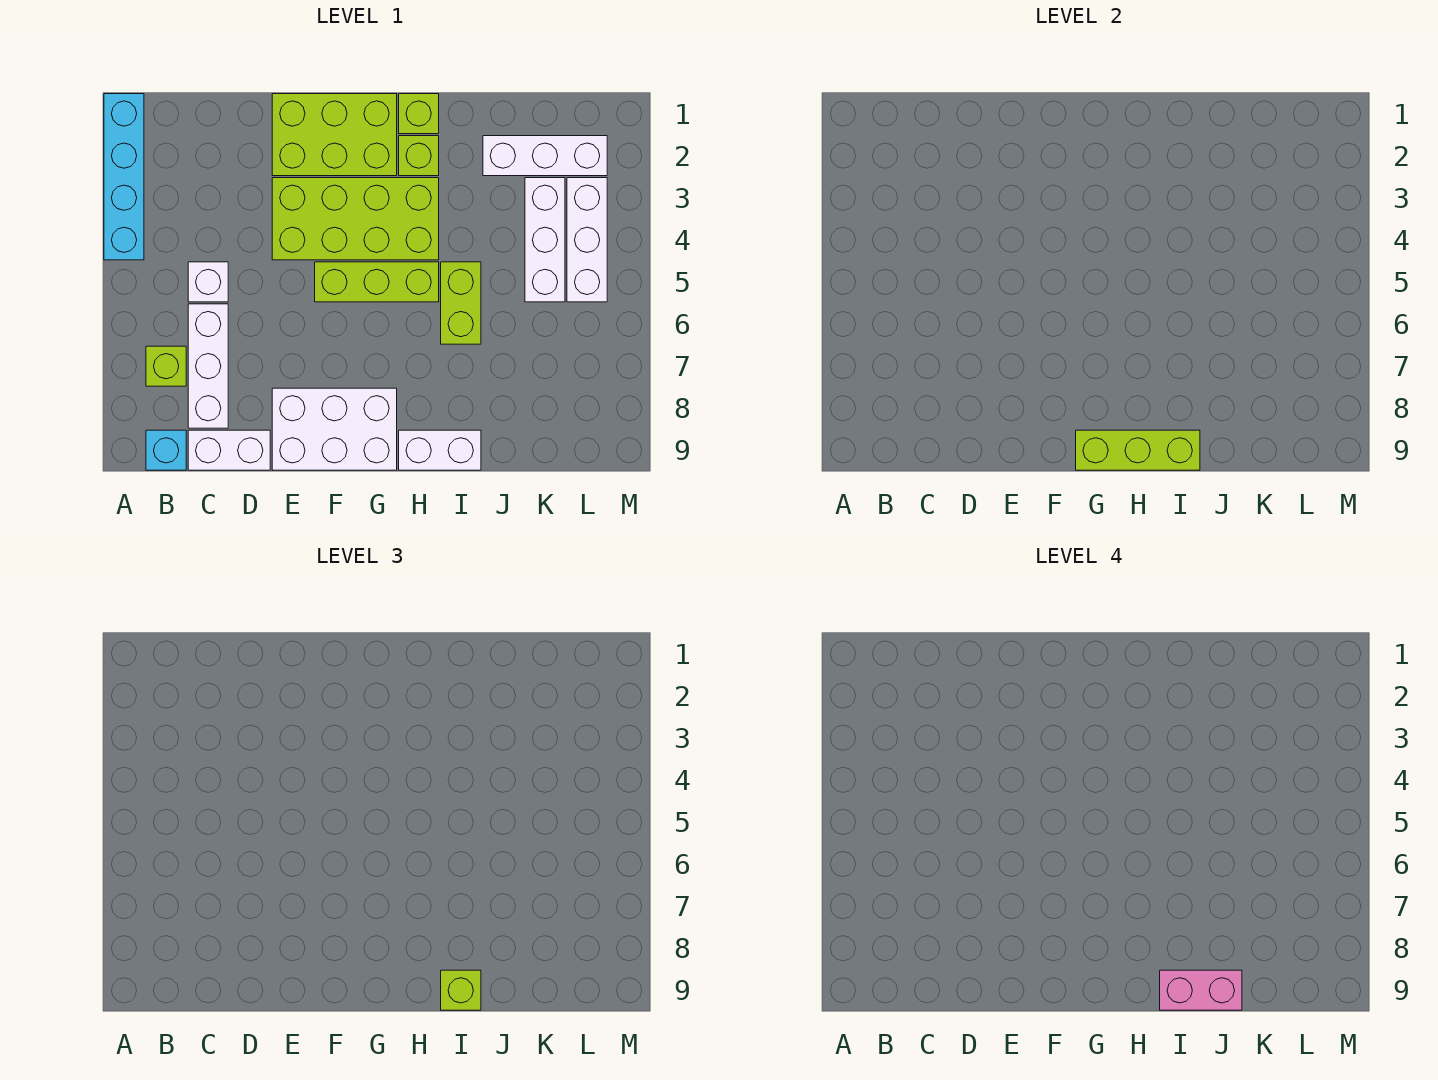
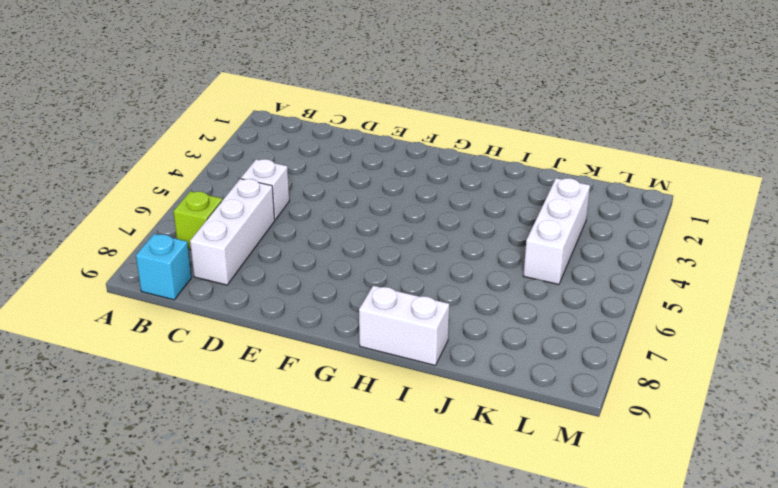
none -> cyan 1x4 brick [104,94,144,260]
none -> white 1x2 brick [188,430,270,470]
none -> lime 2x3 brick [272,94,397,176]

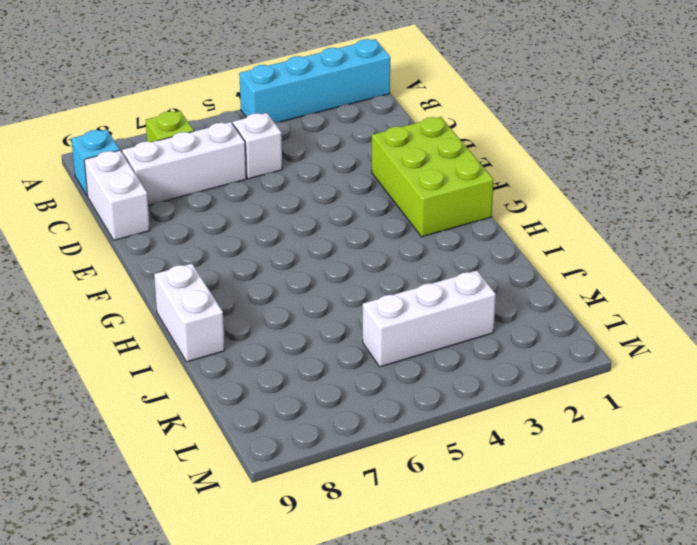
none -> lime 2x4 brick [272,178,439,260]
none -> white 2x3 brick [272,388,397,470]
none -> lime 1x3 brick [315,262,439,302]

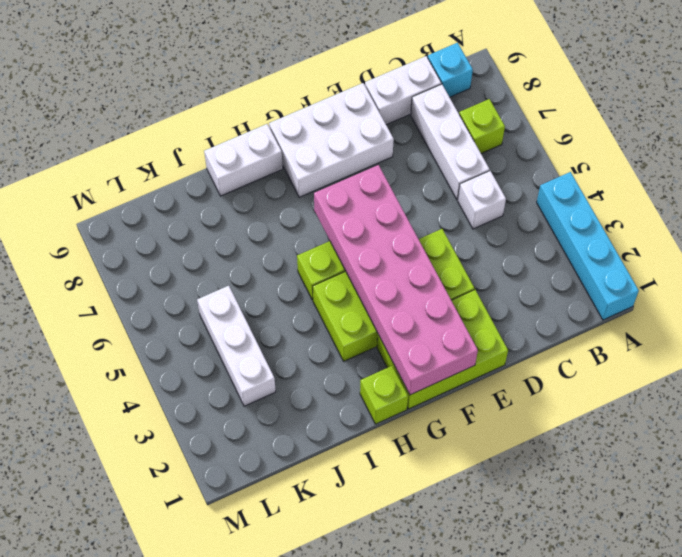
pink 2x6 brick [314,165,478,395] -> none
none -> lime 1x1 brick [399,136,439,176]
none -> lime 1x2 brick [441,262,481,344]
none -> white 1x3 brick [483,136,607,176]

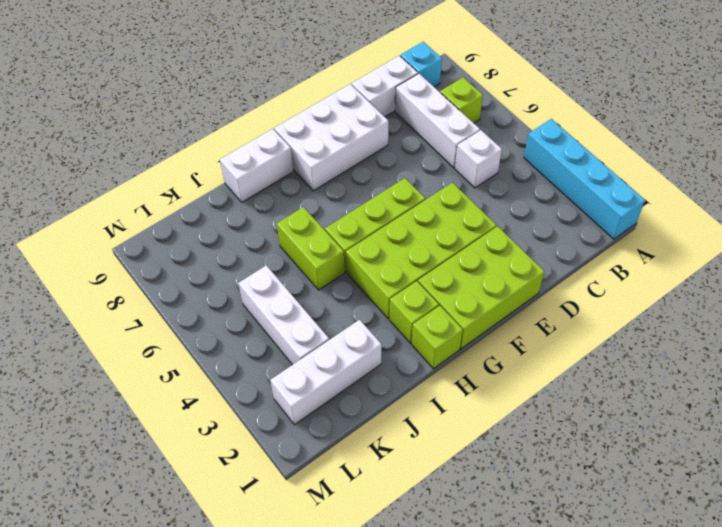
none -> white 1x3 brick [567,178,607,302]
none -> lime 1x3 brick [1076,430,1200,470]
none -> lime 1x1 brick [441,970,481,1010]

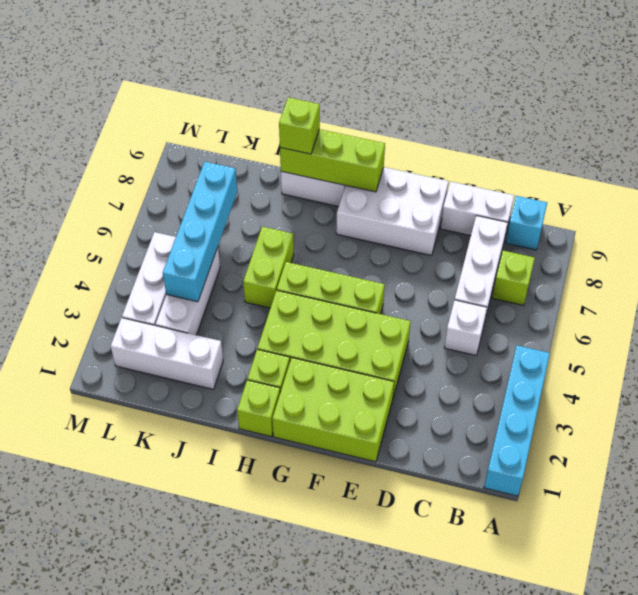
cyan 1x4 brick [163,162,237,302] -> none
none -> pink 1x2 brick [1160,970,1242,1010]

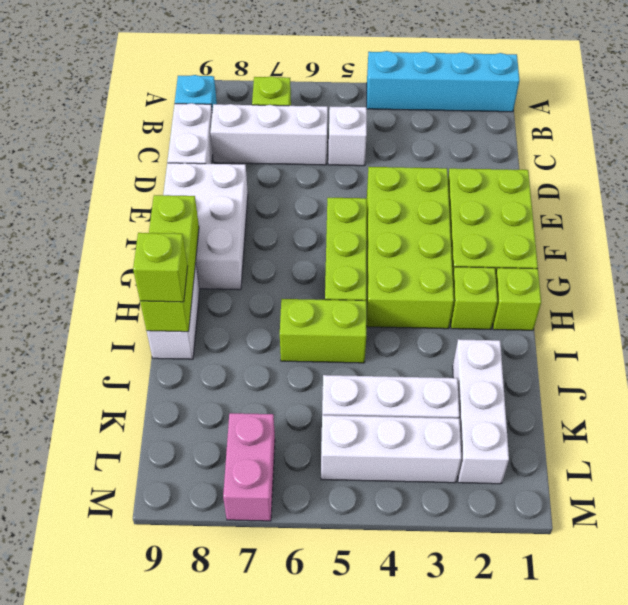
pink 1x2 brick [223,413,275,521] -> pink 1x2 brick moved to [1160,970,1242,1010]

